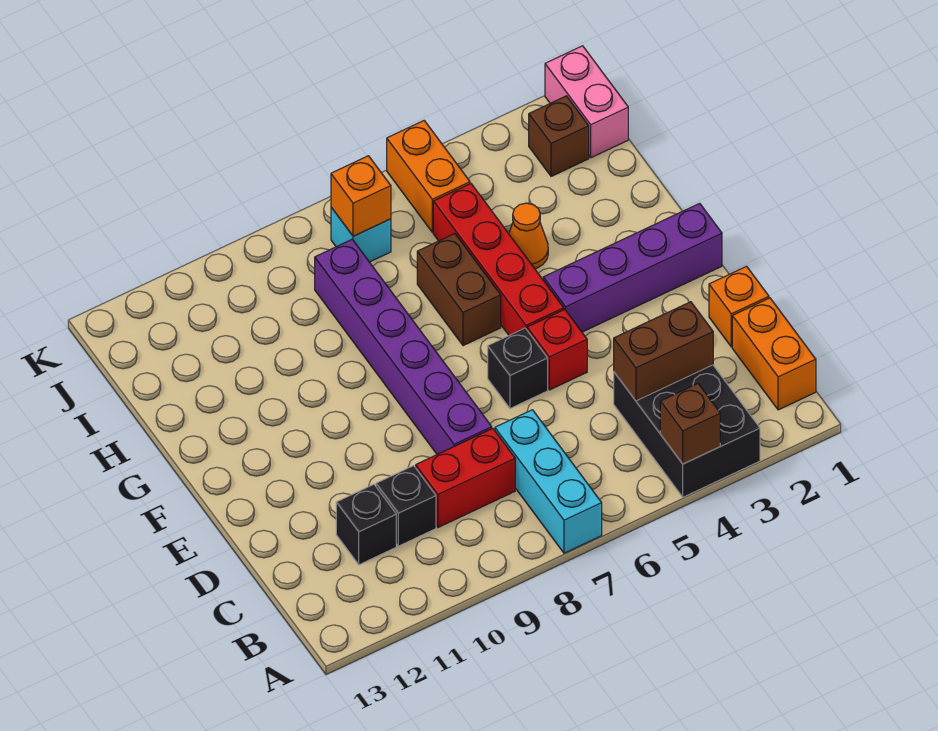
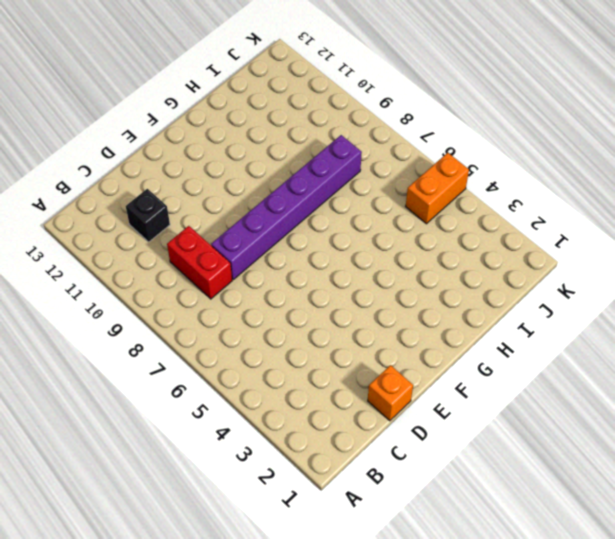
none -> black 2x3 brick [614,365,760,497]
none -> cyan 1x3 brick [495,410,602,553]
none -> orange 1x2 brick [732,298,816,410]

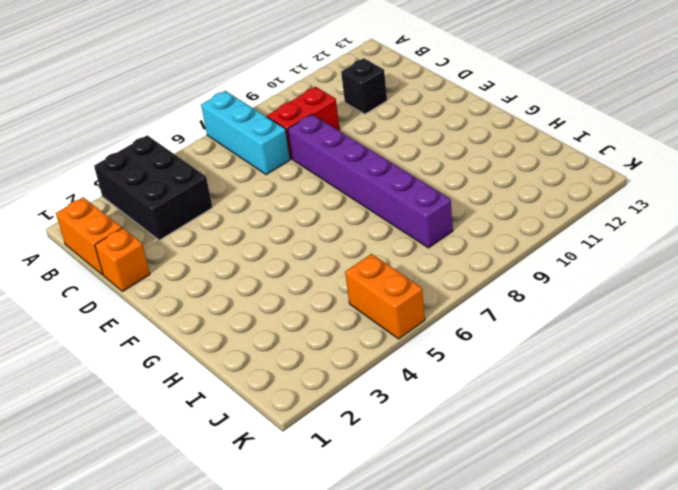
none -> black 1x1 brick [376,466,436,546]
none -> red 1x1 brick [527,309,587,390]
none -> black 1x1 brick [488,328,548,408]

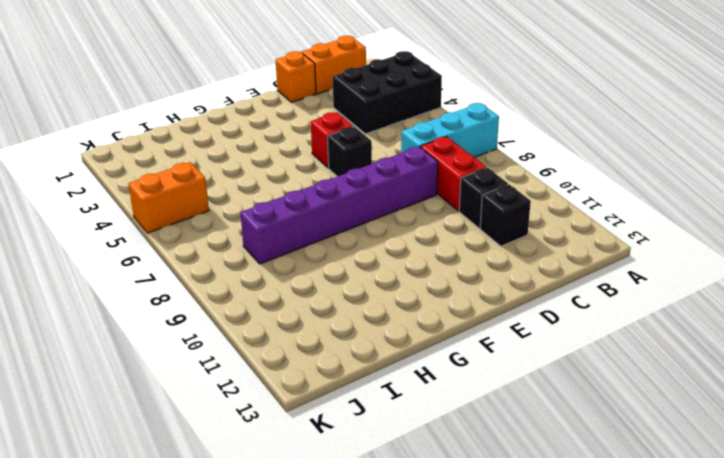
none -> purple 1x4 brick [543,203,722,332]
none -> red 1x4 brick [433,184,564,335]
none -> brown 1x2 brick [417,234,501,346]

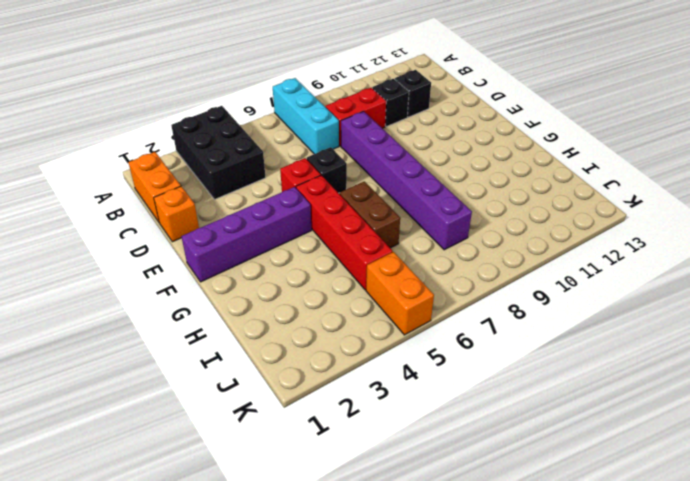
none -> orange 1x1 cone [509,203,548,269]
none -> pink 1x2 brick [545,46,628,158]
none -> brown 1x1 brick [529,96,589,176]

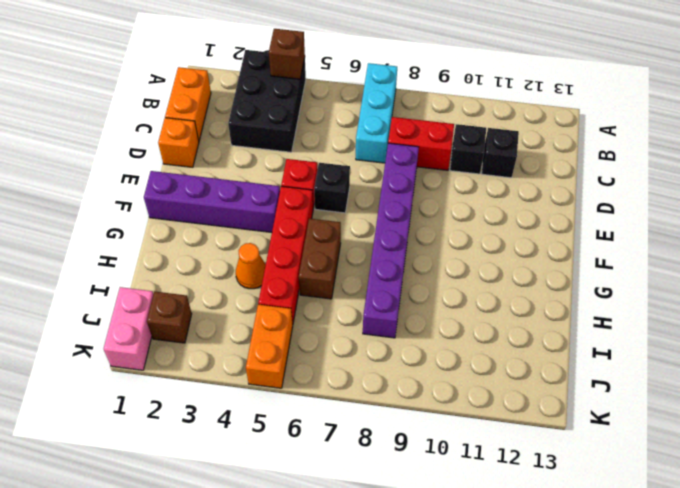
none -> cyan 1x1 brick [331,207,391,262]
none -> brown 1x2 brick [614,302,713,401]
none -> orange 1x1 brick [331,156,391,236]

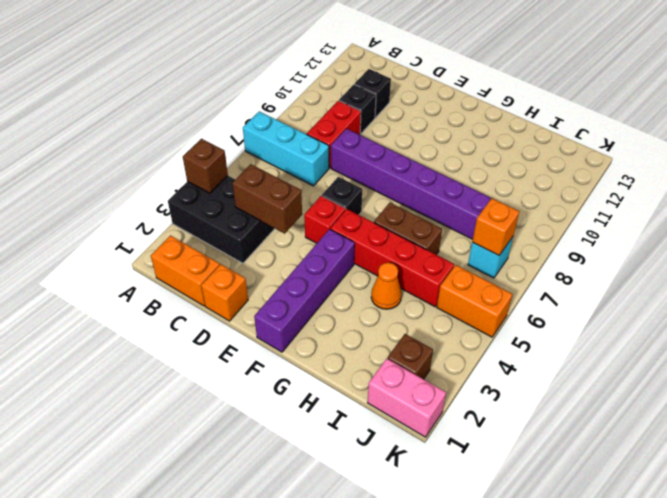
brown 1x2 brick [232,164,302,234] -> brown 1x2 brick turned to [614,302,713,401]

